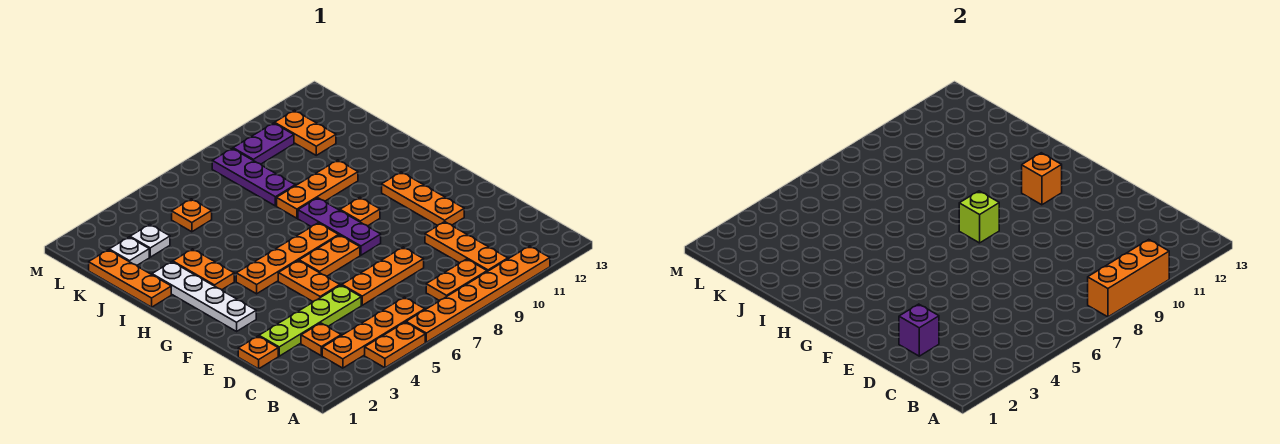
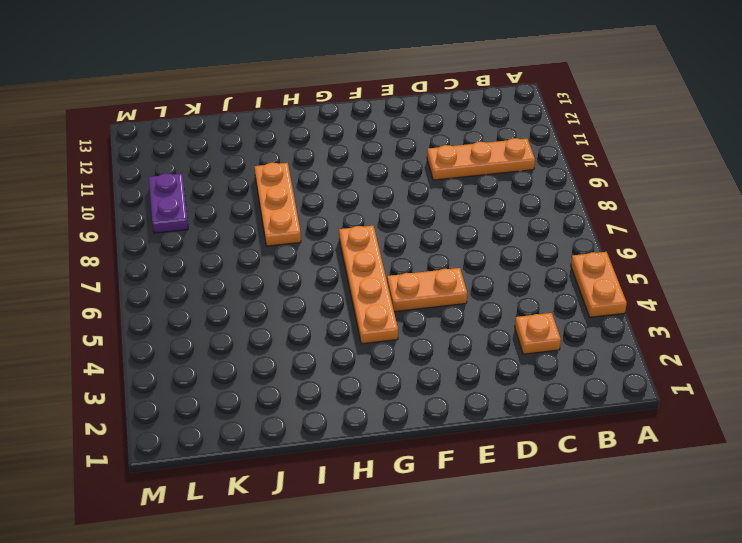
none -> orange 1x6 plate [406,246,550,342]
none -> orange 1x4 plate [322,297,425,368]
none -> orange 1x2 plate [426,259,487,301]

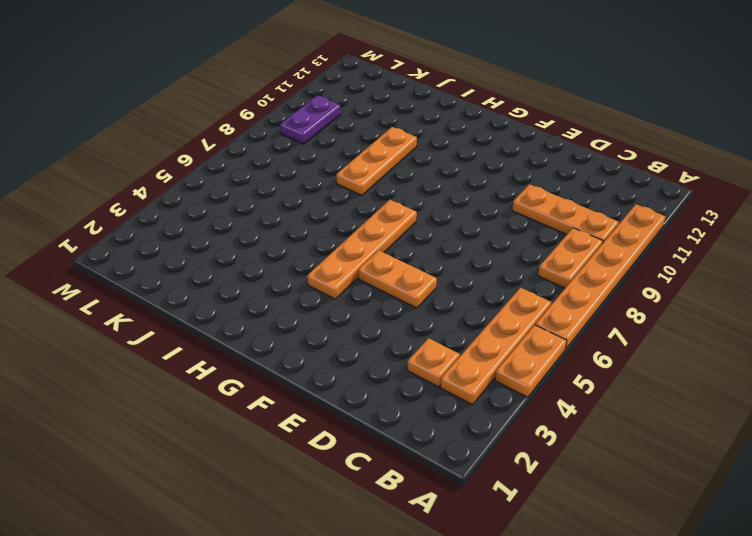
none -> orange 1x1 plate [238,336,278,369]
none -> lime 1x4 plate [259,285,361,356]
none -> orange 1x3 plate [342,247,424,305]

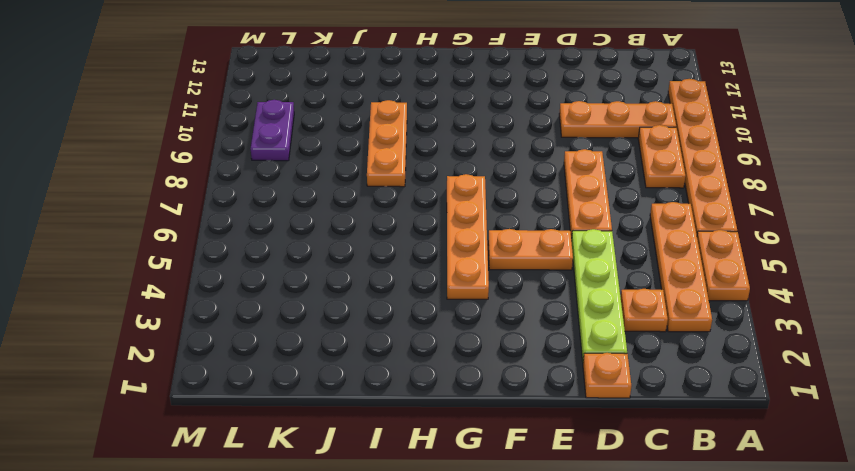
none -> orange 1x3 plate [382,172,464,226]
none -> white 1x4 plate [152,262,256,331]
none -> orange 1x2 plate [299,235,360,276]

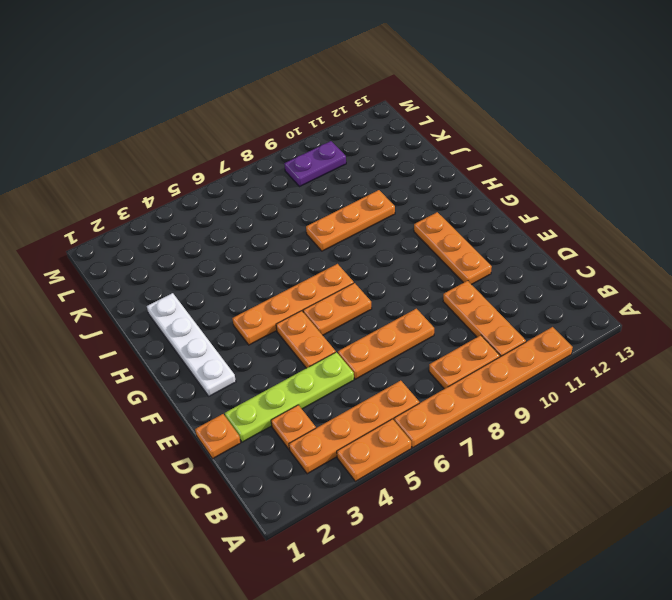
none -> purple 1x3 plate [298,198,381,255]
none -> orange 1x1 plate [340,197,380,226]
none -> orange 1x2 plate [173,249,234,290]

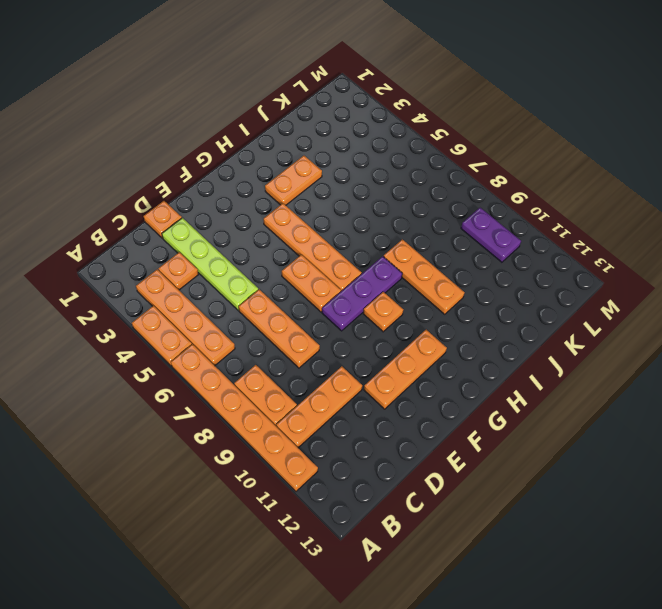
none -> orange 1x2 plate [278,261,340,302]
none -> white 1x4 plate [152,262,256,331]
none -> orange 1x3 plate [89,250,171,307]

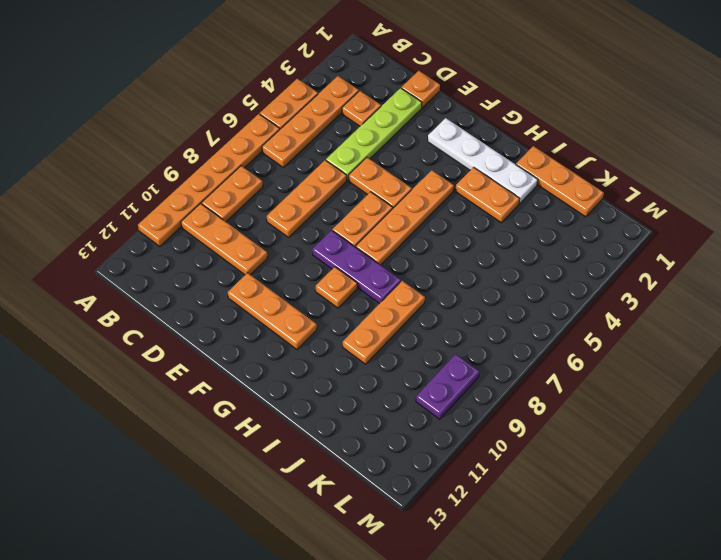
none -> purple 1x3 plate [212,149,295,206]
none -> white 1x1 plate [109,237,149,265]
none -> white 1x1 plate [130,224,170,257]

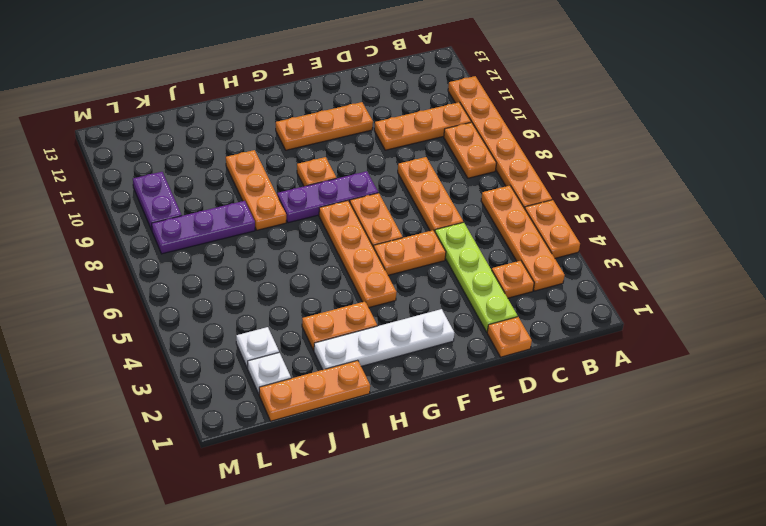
none -> orange 1x1 plate [172,199,212,232]
none -> orange 1x2 plate [275,110,336,155]
none -> orange 1x3 brick [1088,240,1169,317]

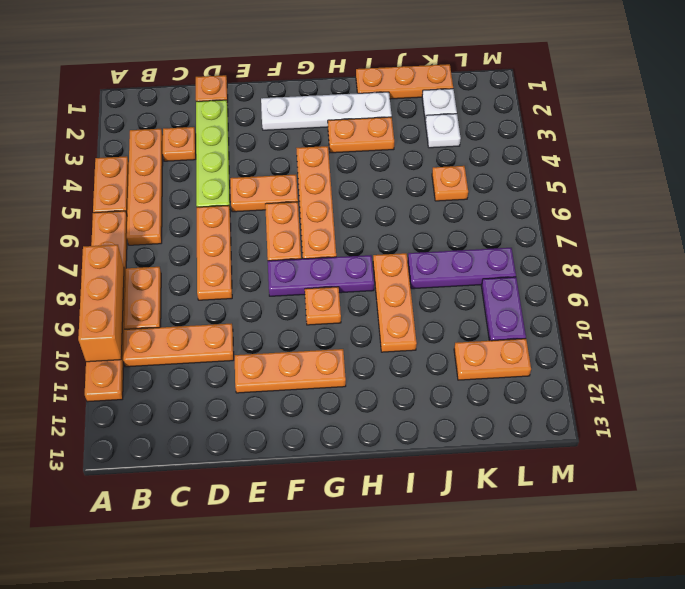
none -> purple 1x1 brick [899,304,939,356]
none -> lime 1x1 brick [959,191,999,243]
none -> orange 1x1 brick [1022,153,1062,205]

